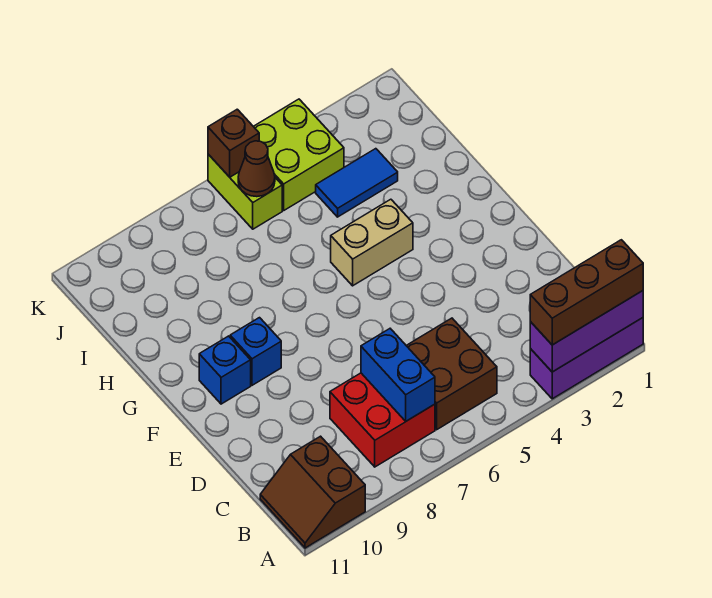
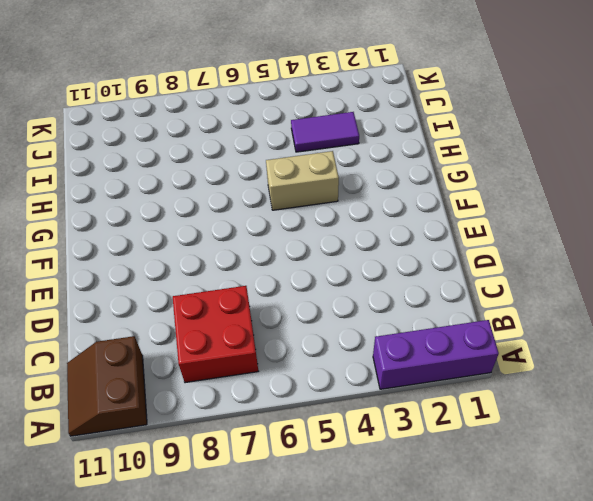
purple 1x2 tile [291,112,359,152] -> blue 1x2 tile [316,149,398,217]
none -> brown 2x2 brick [406,318,497,430]
none -> blue 1x1 brick [230,318,281,385]
none -> blue 1x1 brick [199,336,251,404]

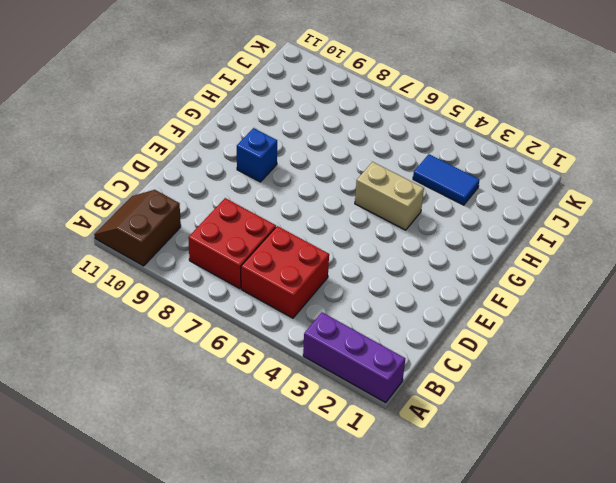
red 2x2 brick [241,226,329,318] -> brown 2x2 brick [406,318,497,430]
none -> blue 1x1 brick [199,336,251,404]
none -> lime 2x2 brick [253,99,344,210]
none -> lime 1x2 brick [208,154,282,229]

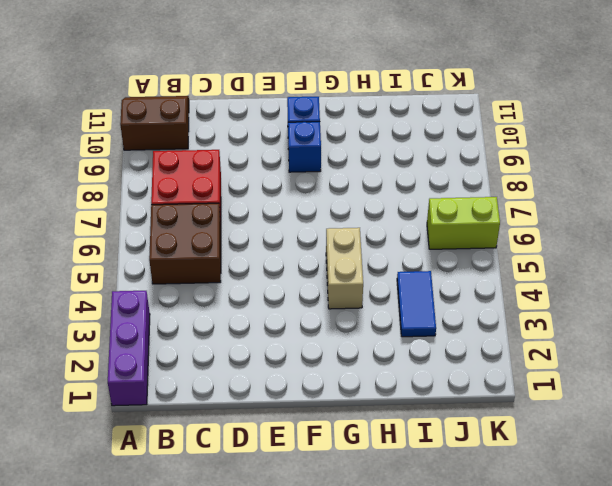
none -> lime 2x2 brick [253,99,344,210]
none -> purple 1x3 brick [530,291,643,372]
none -> blue 1x2 brick [361,329,435,421]

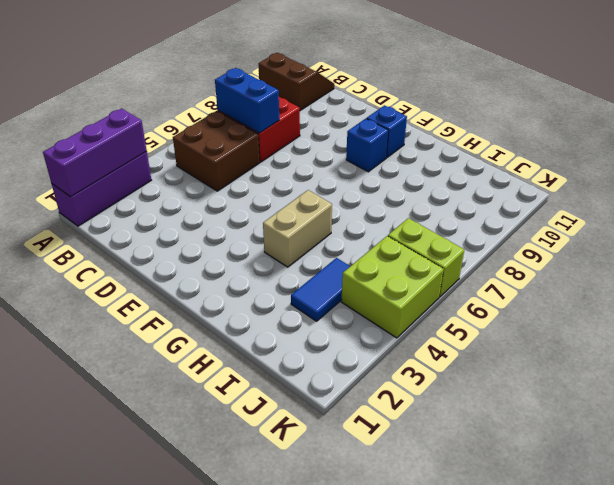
none -> brown 1x1 cone [238,141,275,197]
none -> brown 1x1 brick [208,109,259,177]
none -> brown 1x3 brick [530,240,643,345]

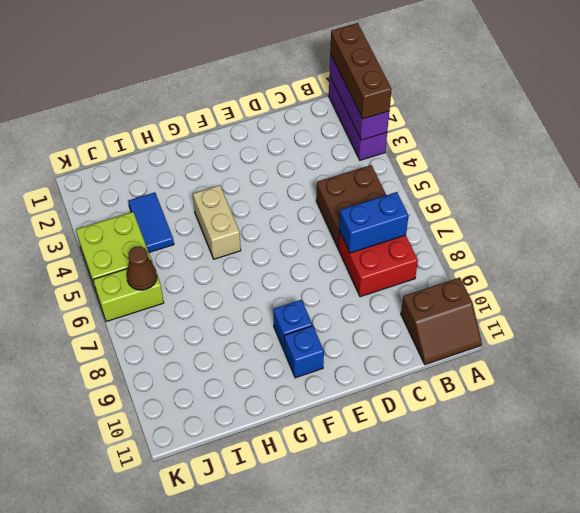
none -> brown 1x1 brick [208,109,259,177]

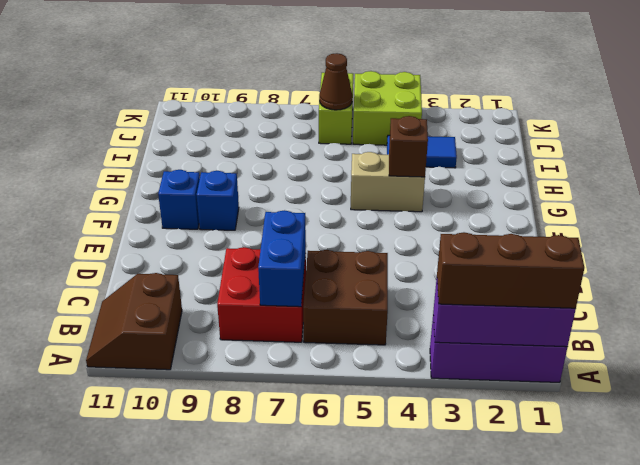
brown 1x1 brick [389,116,428,177] -> brown 1x1 brick moved to [208,109,259,177]

